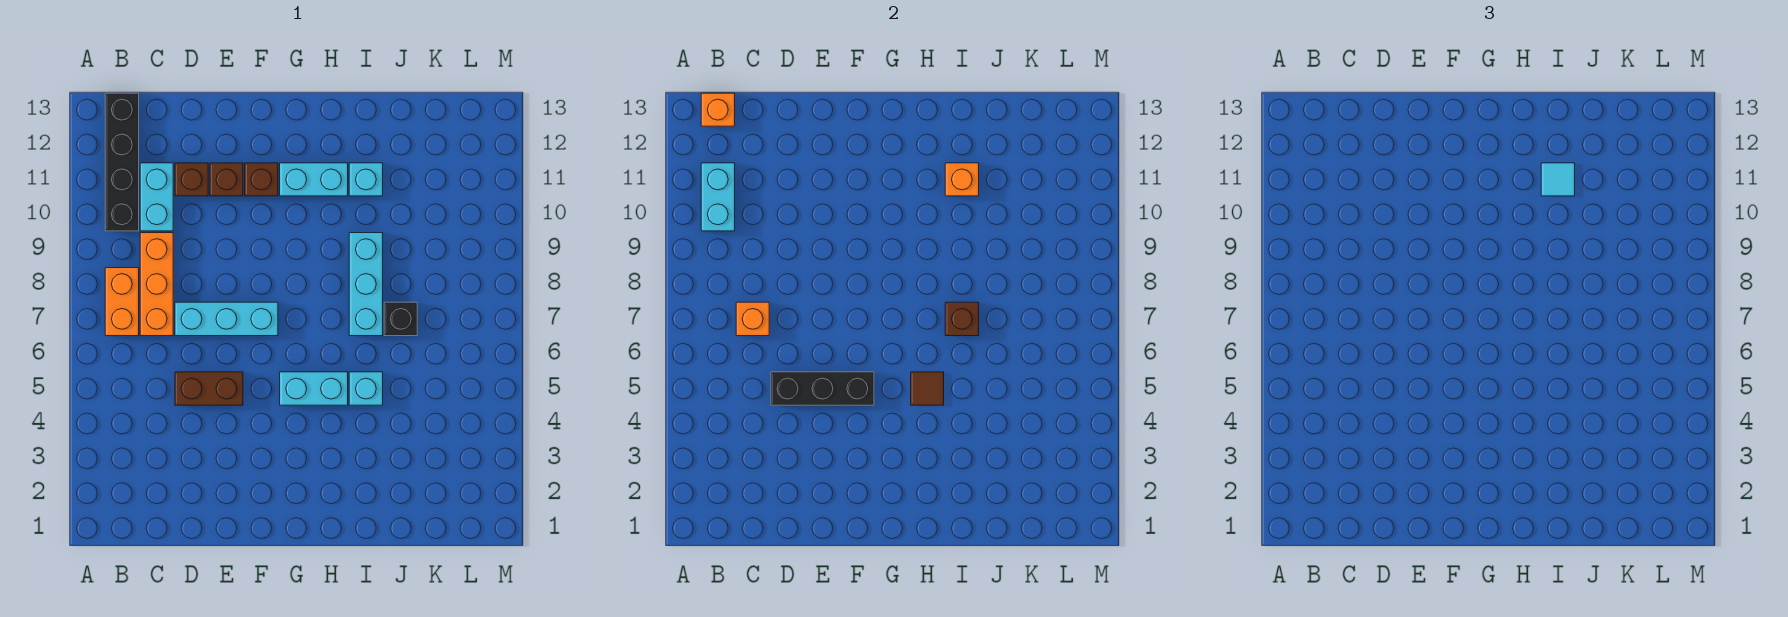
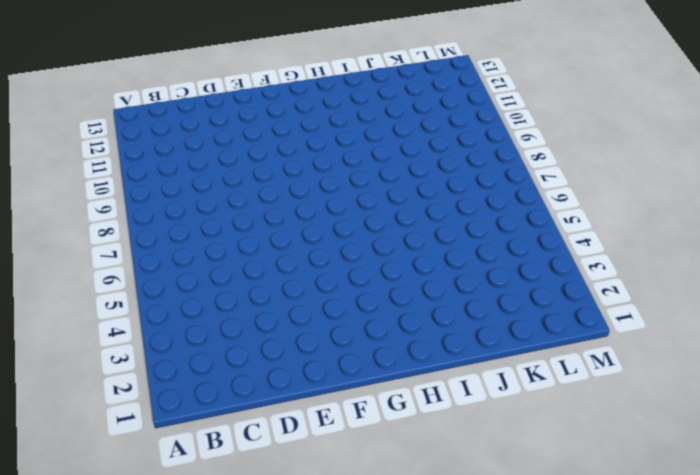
none -> orange 1x2 brick [105,268,139,336]
none -> black 1x4 brick [105,93,139,231]
none -> orange 1x3 brick [140,233,173,336]

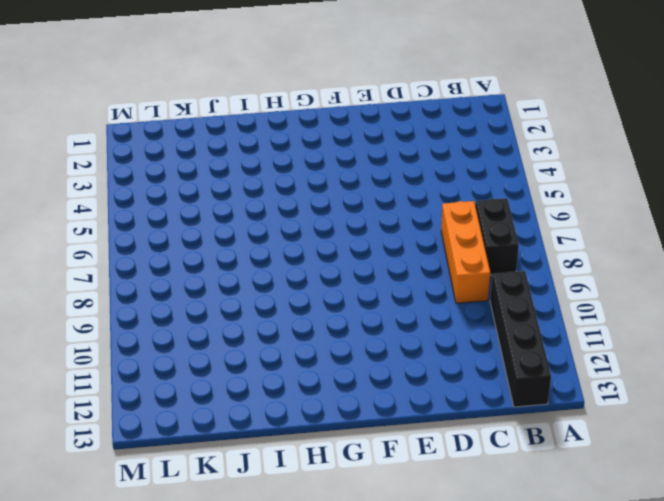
black 1x2 brick [475,198,519,275] -> orange 1x2 brick [105,268,139,336]
none -> cyan 1x2 brick [140,163,173,231]
none -> brown 1x2 brick [175,372,243,405]
none -> cyan 1x3 brick [175,302,278,336]

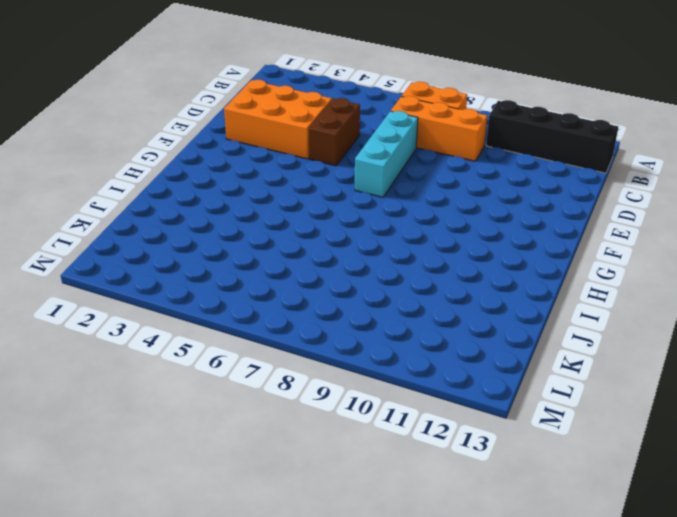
orange 2x3 brick [224,80,332,159] -> none
none -> cyan 1x2 brick [140,163,173,231]
none -> brown 1x1 brick [175,163,208,196]
none -> brown 1x1 brick [210,163,243,196]

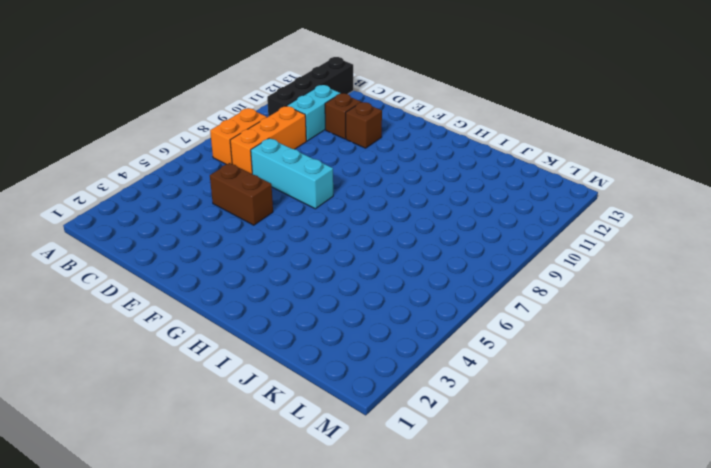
none -> brown 1x1 brick [245,163,278,196]
none -> cyan 1x2 brick [280,372,348,405]
none -> cyan 1x2 brick [280,163,348,196]

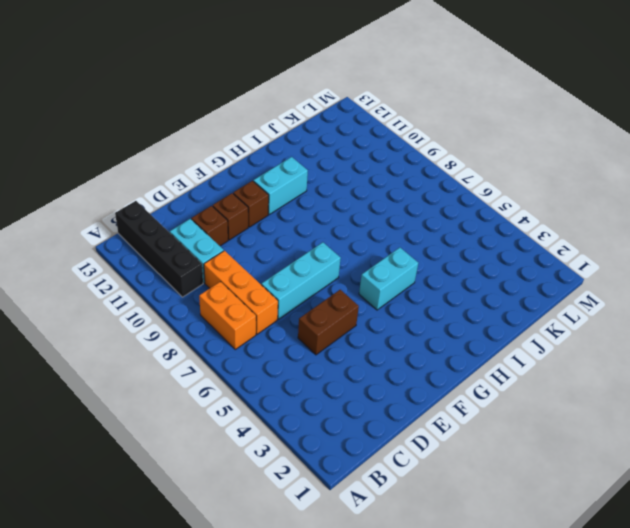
none -> cyan 1x1 brick [349,372,383,405]
none -> cyan 1x3 brick [349,233,383,336]
none -> cyan 1x1 brick [349,163,383,196]

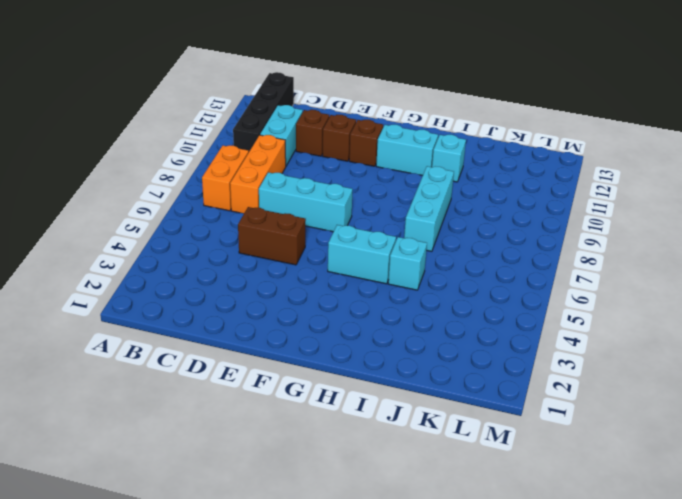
none -> black 1x1 brick [384,302,417,336]
none -> cyan 1x2 brick [701,163,735,231]
none -> orange 1x1 brick [701,93,735,126]

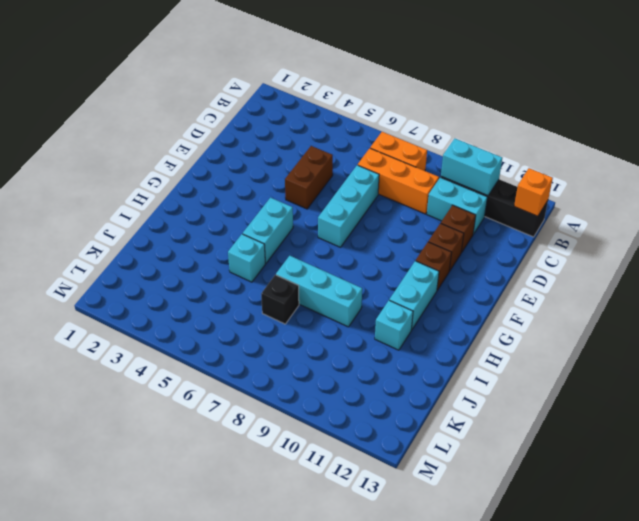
none -> orange 1x1 brick [736,302,769,336]
none -> black 1x3 brick [771,372,874,405]
none -> brown 1x1 tile [911,372,944,405]

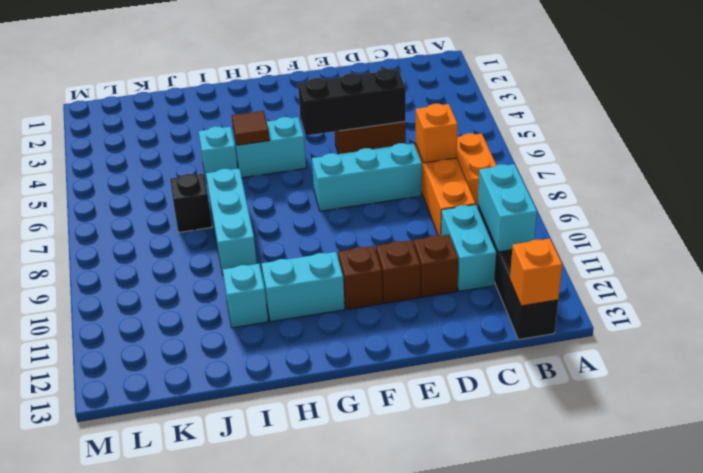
none -> brown 1x1 brick [945,302,979,336]
none -> orange 1x1 brick [945,163,979,196]
none -> cyan 1x1 tile [1541,163,1575,196]

